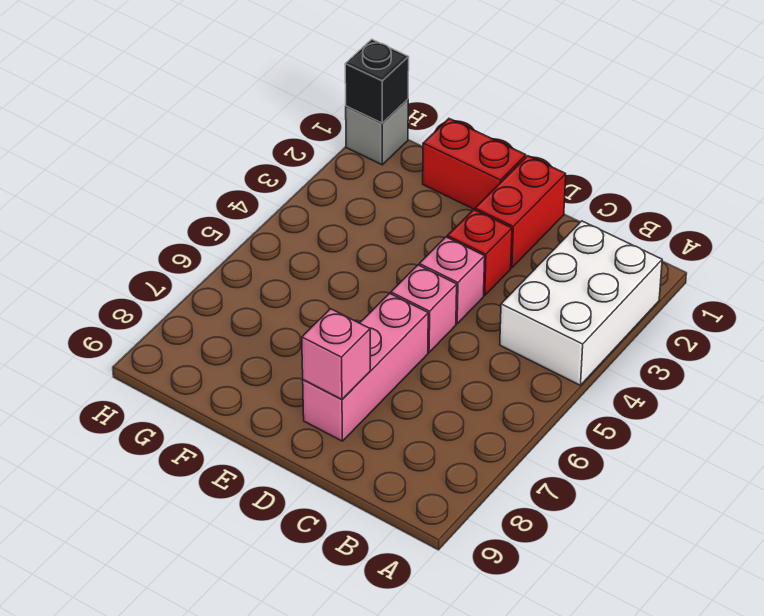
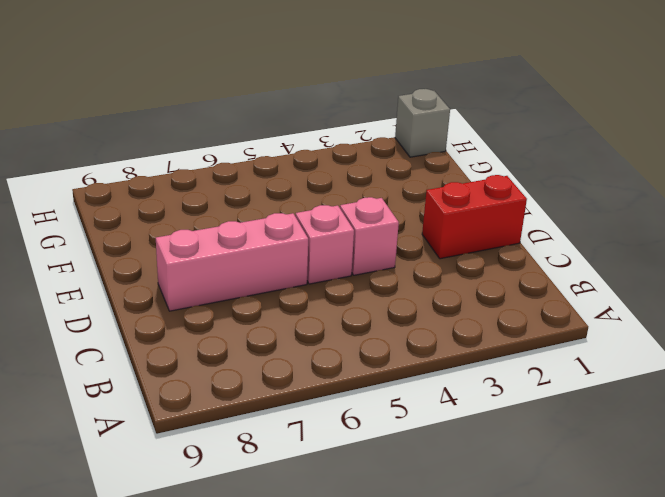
none -> white 2x3 brick [500,221,662,385]
none -> red 1x1 brick [447,210,512,295]

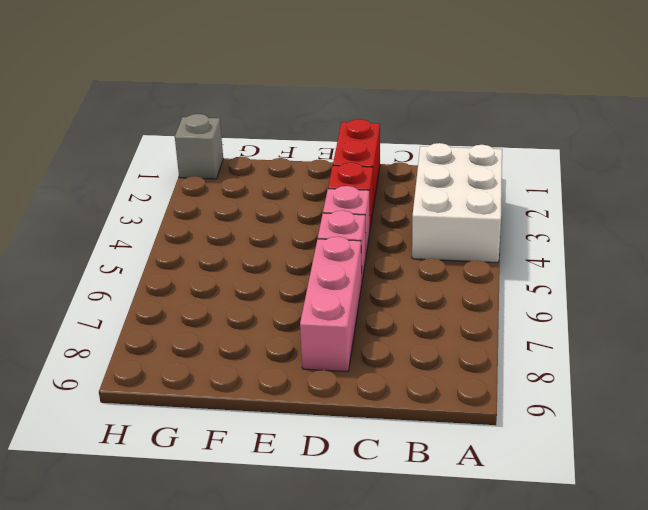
none -> red 1x2 brick [423,119,526,210]
none -> pink 1x1 brick [302,309,370,400]

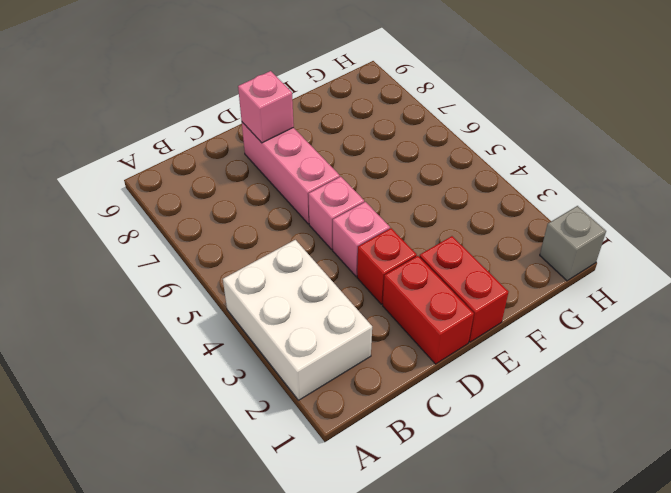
red 1x2 brick [419,236,509,342] -> red 1x2 brick turned to [423,119,526,210]
none -> black 1x1 brick [345,39,409,123]

